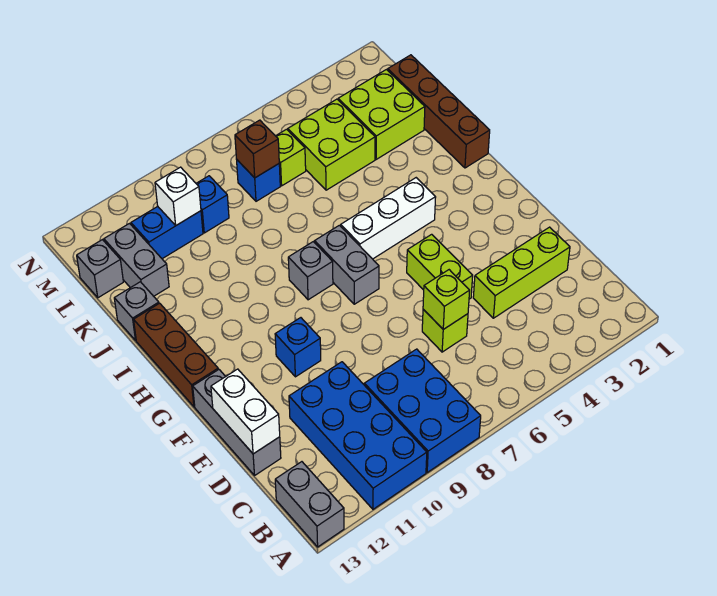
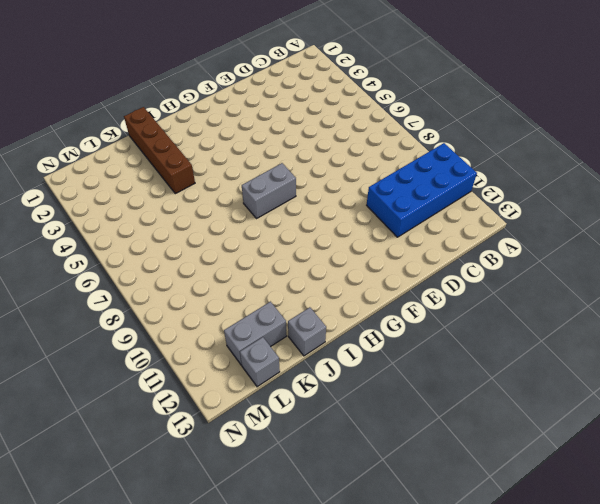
brown 1x4 brick [124,107,195,194] -> brown 1x4 brick turned to [388,55,490,168]
none -> blue 2x3 brick [364,349,481,472]
none -> grey 1x2 brick [275,462,344,547]
none -> lime 1x3 brick [473,227,570,318]

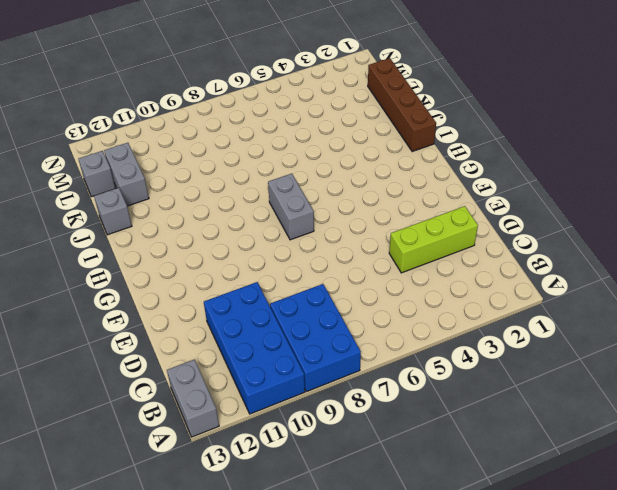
none -> lime 1x1 brick [422,309,468,352]
none -> grey 1x3 brick [193,369,281,475]
none -> lime 1x2 brick [407,234,473,299]

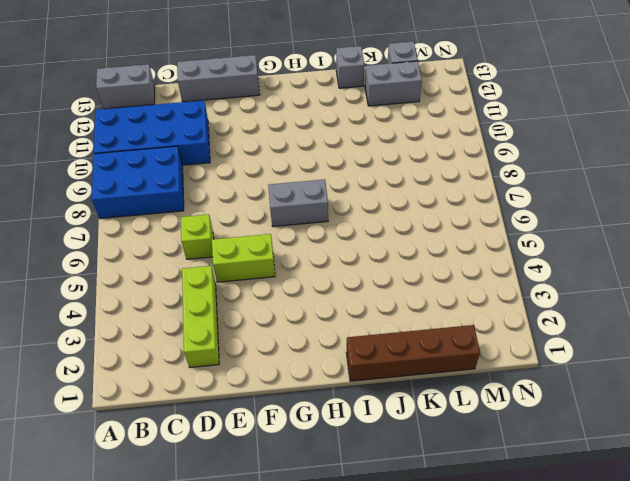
none -> blue 1x1 brick [275,318,321,377]
none -> brown 1x3 brick [134,303,218,407]
none -> white 1x3 brick [341,178,436,259]

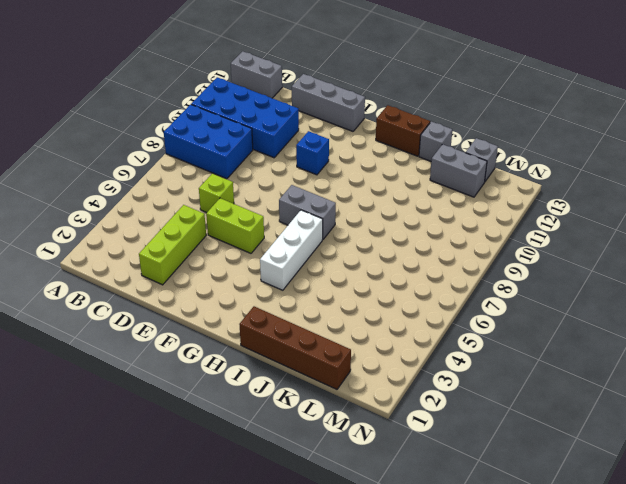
brown 1x2 brick [376,105,430,156] -> brown 1x3 brick [134,303,218,407]
none -> grey 1x1 brick [288,242,333,300]
none -> lime 2x2 brick [338,70,425,160]
none -> lime 2x2 brick [288,99,375,190]

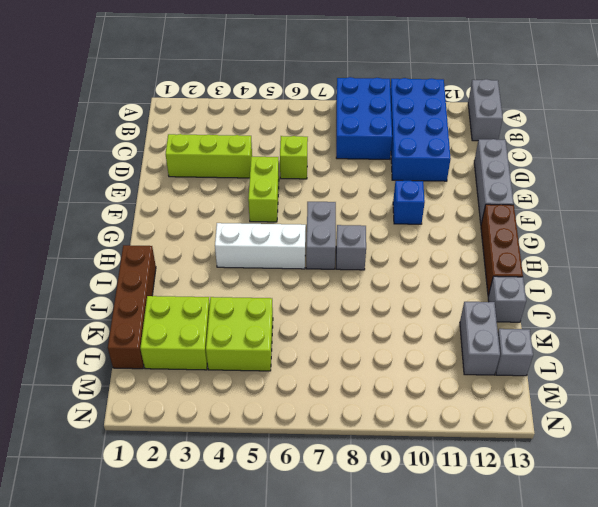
none -> lime 1x1 brick [276,129,306,186]
none -> blue 1x1 brick [237,160,280,201]
none -> blue 1x1 brick [196,176,229,233]

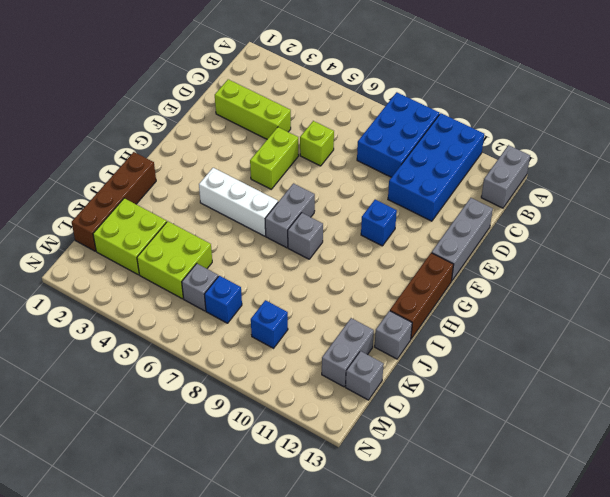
grey 1x1 brick [182,264,218,311] -> lime 1x1 brick [276,129,306,186]
none -> blue 1x2 brick [131,207,203,259]
none -> lime 1x1 brick [423,270,470,329]
none -> white 1x2 brick [211,369,280,454]

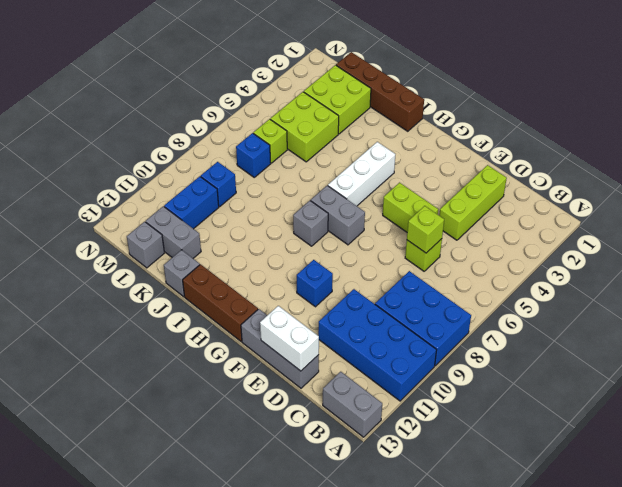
none -> brown 1x1 brick [235,120,279,178]
none -> white 1x1 brick [155,167,201,225]

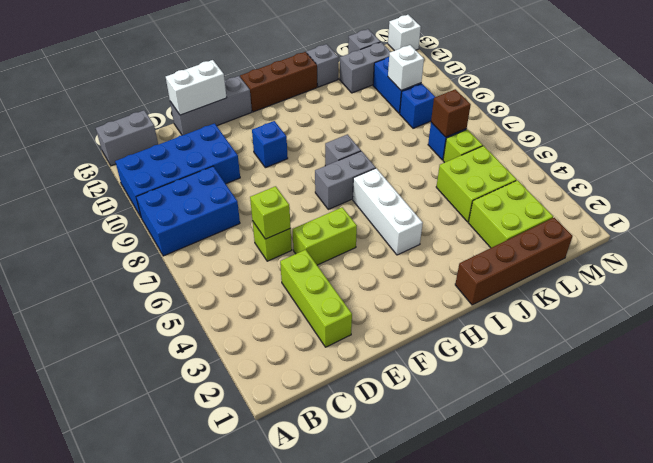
white 1x1 brick [388,15,421,51] -> none

